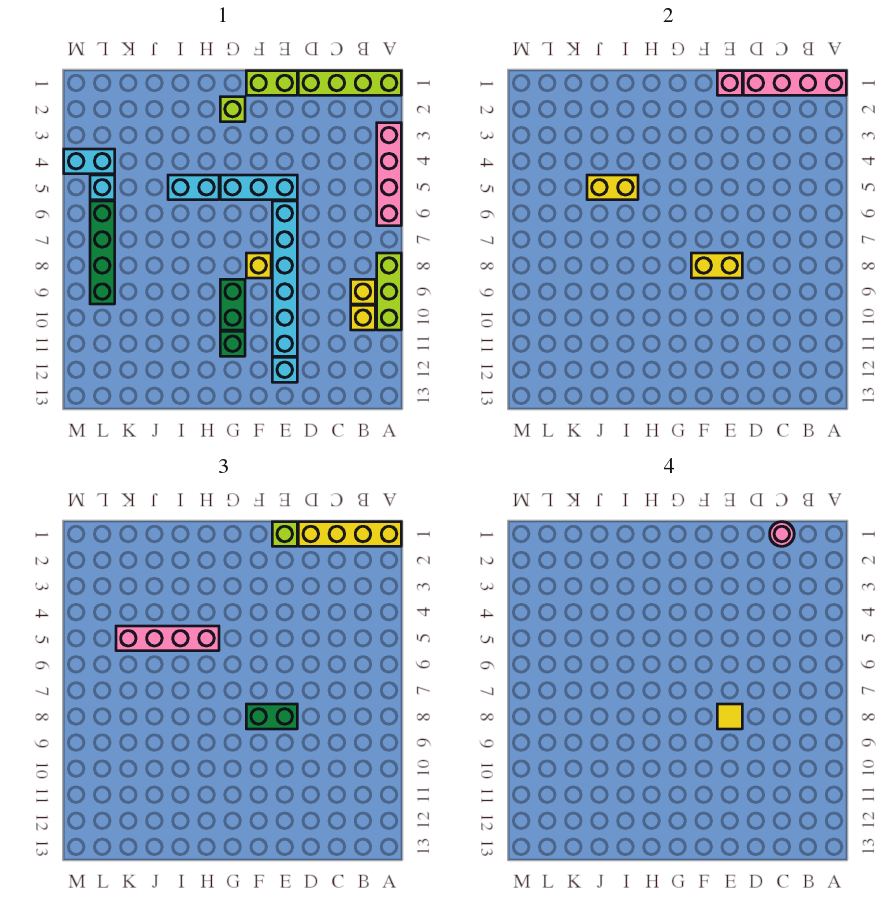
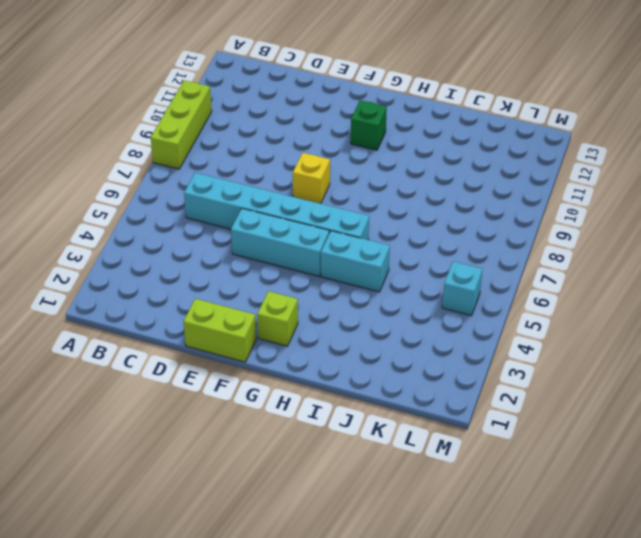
cyan 1x6 brick [184,173,369,240] -> cyan 1x6 brick turned to [272,201,297,356]
none -> lime 1x4 brick [298,71,401,95]
none -> pink 1x4 brick [377,123,401,226]
none -> yellow 1x1 brick [351,279,375,304]

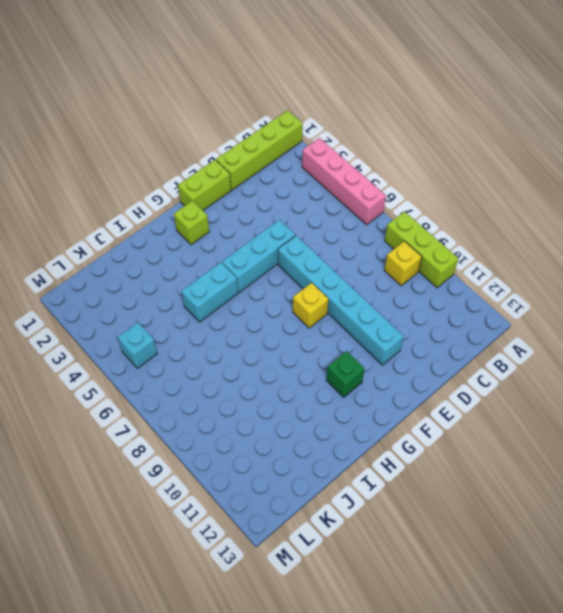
none -> yellow 1x1 brick [351,305,375,330]
none -> cyan 1x1 brick [272,357,297,382]
none -> green 1x2 brick [220,279,245,330]

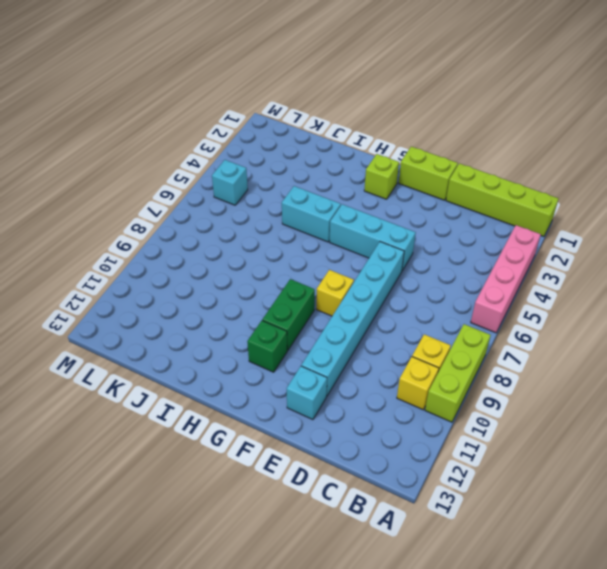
none -> cyan 1x2 brick [64,149,115,174]
none -> green 1x4 brick [90,201,115,304]
none -> pink 1x4 brick [743,71,846,95]

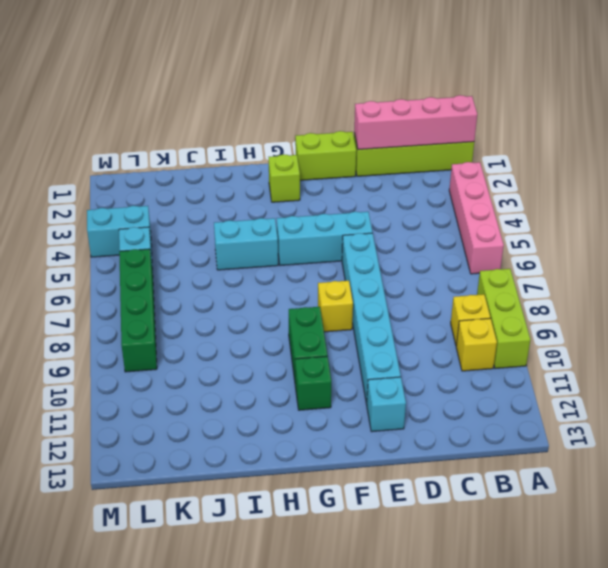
none -> pink 1x1 brick [717,71,742,95]
none -> yellow 1x2 brick [691,253,742,278]
none -> yellow 1x2 brick [587,175,638,200]

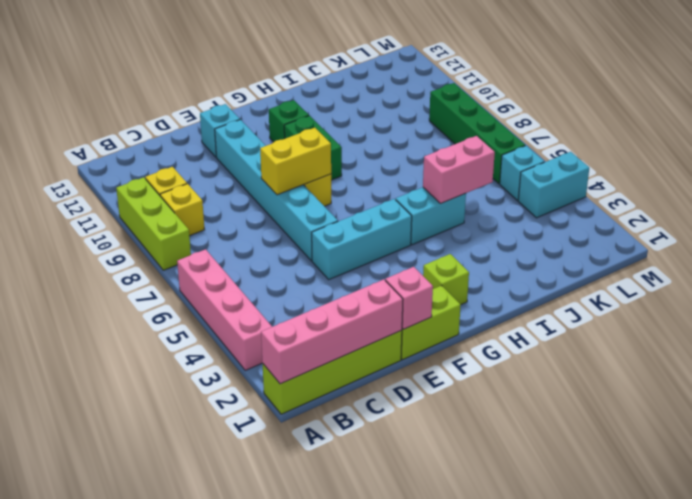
pink 1x2 brick [423,136,495,203] -> yellow 1x2 brick [587,175,638,200]
none -> yellow 1x4 brick [298,522,401,546]
none -> lime 1x1 brick [272,522,297,546]
none -> green 1x2 brick [246,704,297,729]

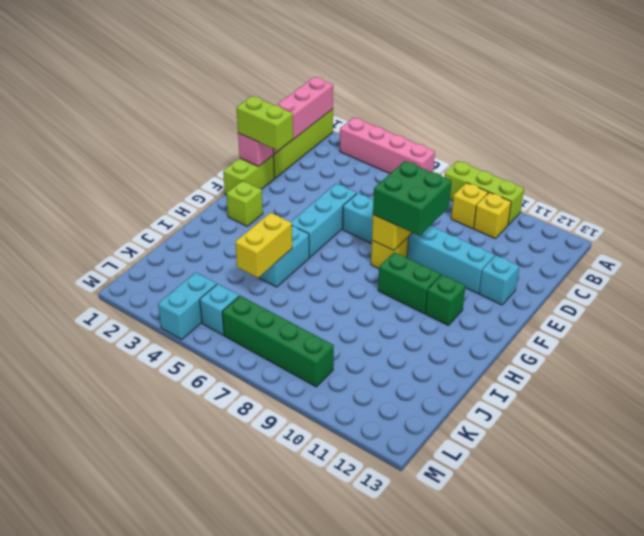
lime 1x2 brick [237,96,293,151] -> lime 1x1 brick [272,522,297,546]
green 2x2 brick [373,161,452,236] -> green 1x2 brick [246,704,297,729]
none -> yellow 1x4 brick [298,522,401,546]
none -> pink 1x4 brick [116,626,219,651]
none -> pink 1x1 round brick [770,522,794,546]

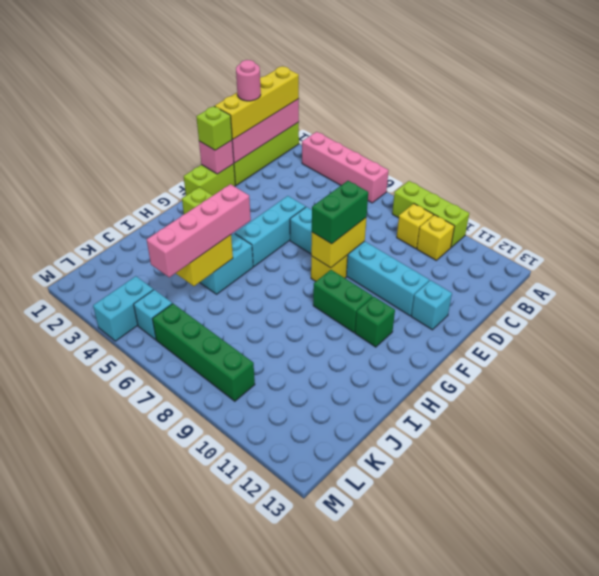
none -> yellow 1x1 tile [717,704,742,729]

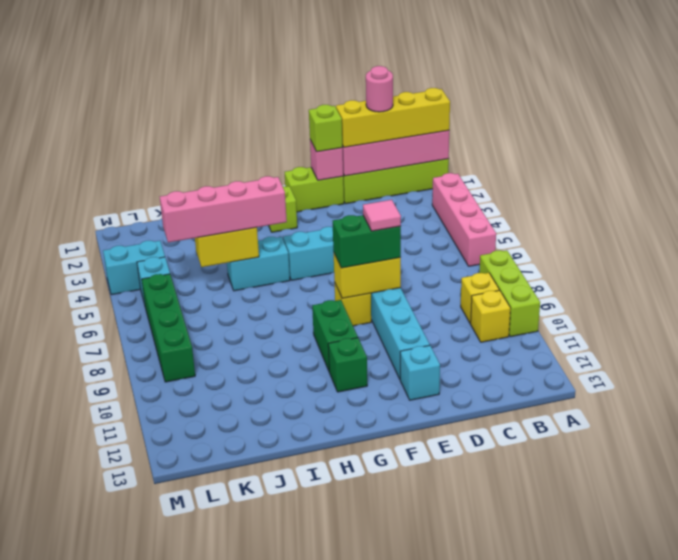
pink 1x1 tile [363,200,401,231] -> yellow 1x1 tile [717,704,742,729]

